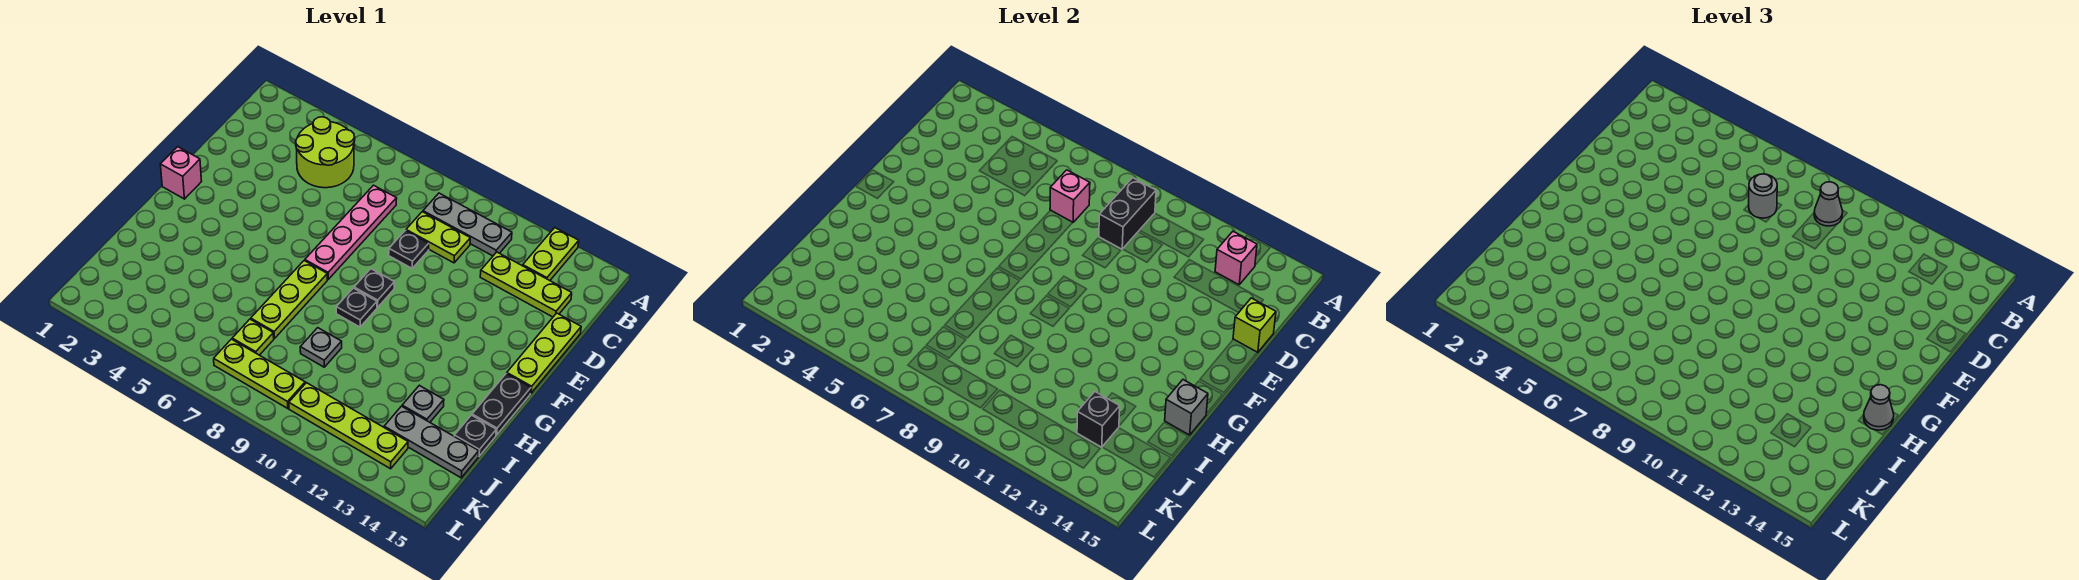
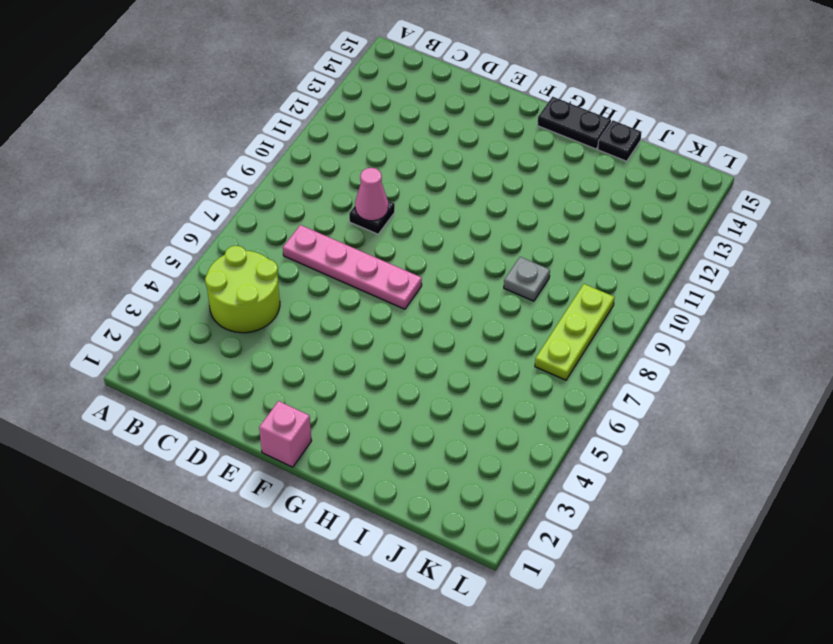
pink 1x1 cone [355,168,388,221] -> none
none -> lime 1x2 plate [523,228,579,280]
none -> grey 1x3 plate [423,193,512,256]
none -> lime 1x2 plate [406,212,470,263]

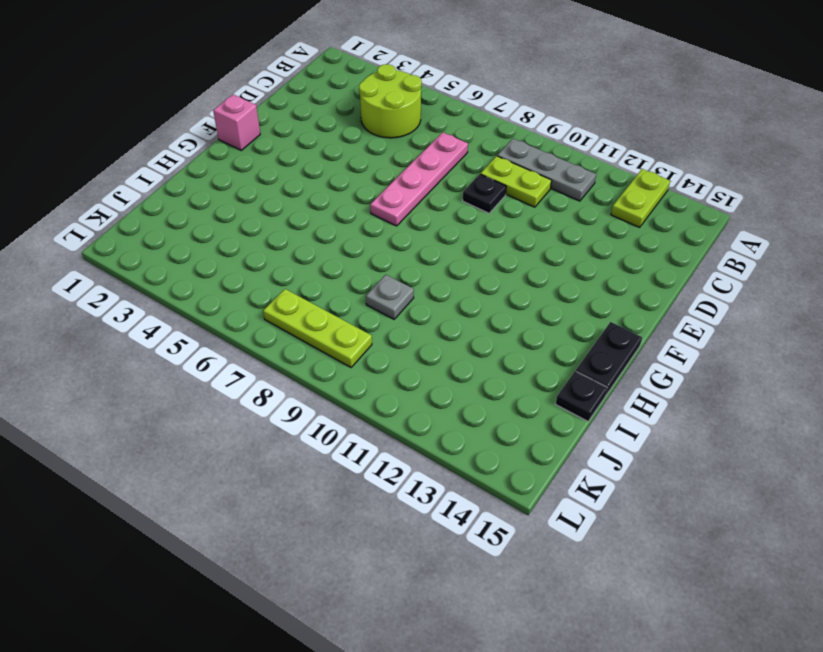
none -> lime 1x3 plate [480,252,572,317]
none -> lime 1x3 plate [507,313,581,393]
none -> black 1x1 plate [354,269,394,307]

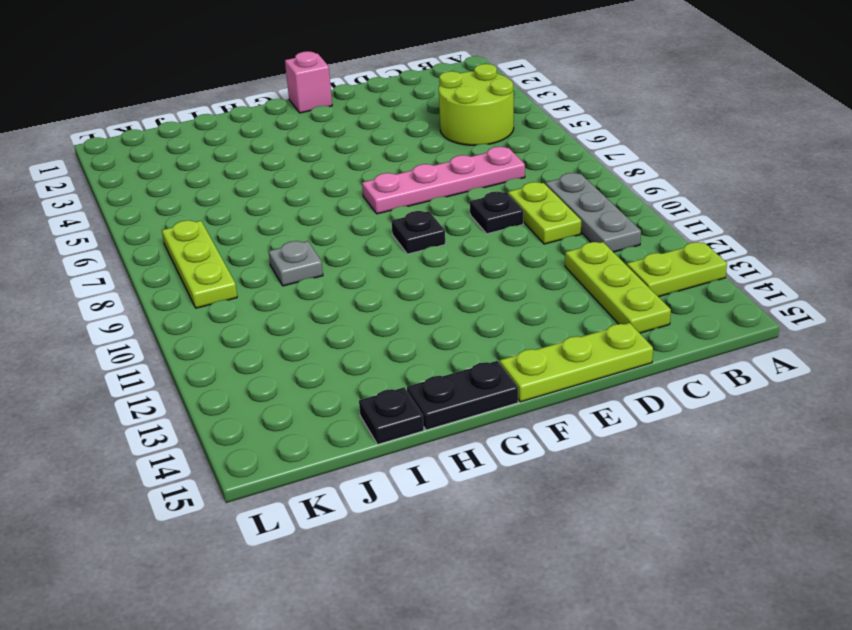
none -> lime 1x3 plate [251,261,327,338]
none -> black 1x1 plate [336,288,377,327]
none -> grey 1x1 plate [402,385,444,422]

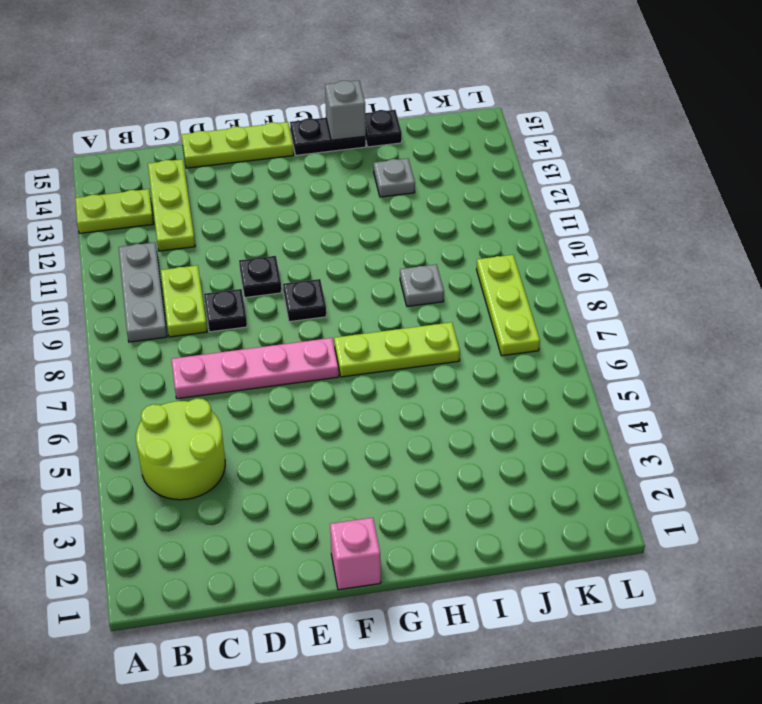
black 1x1 plate [239,256,282,297] -> black 1x1 plate moved to [336,288,377,327]
none -> lime 1x1 plate [232,319,274,355]
none -> grey 1x3 plate [384,406,479,478]
none -> lime 1x4 plate [289,383,408,469]

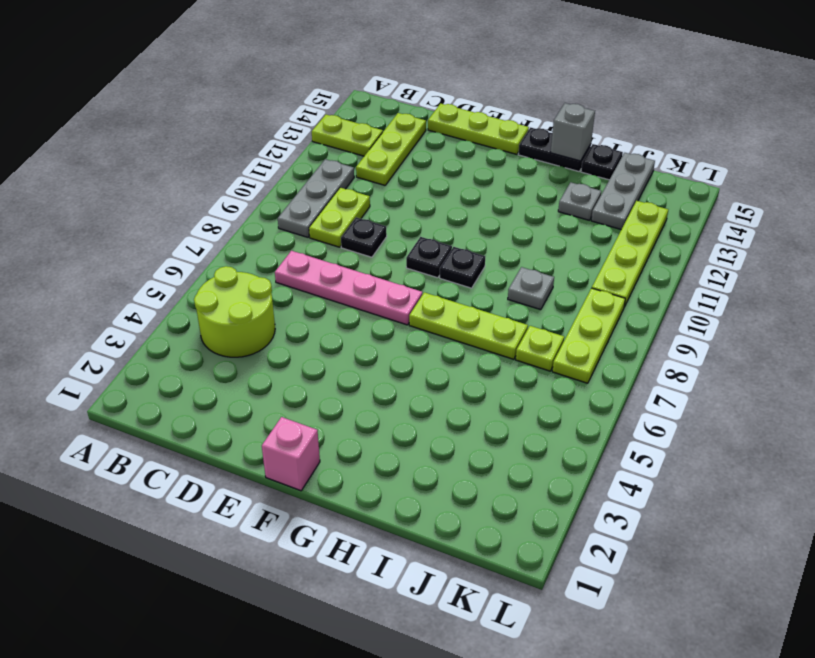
none -> black 1x2 brick [1099,178,1156,249]
none -> pink 1x1 brick [1215,232,1257,285]
none -> pink 1x1 brick [1050,170,1090,222]

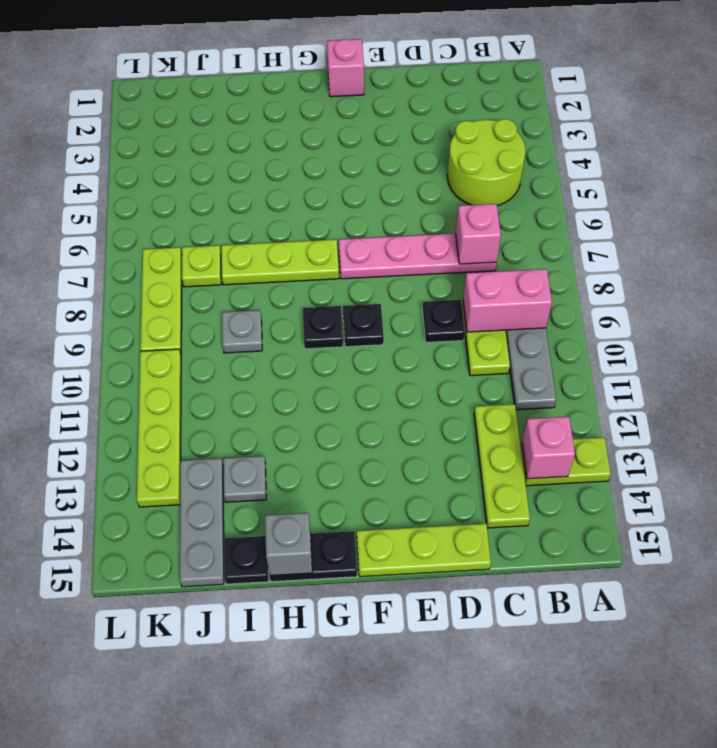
pink 1x2 brick [463,269,552,332] -> black 1x2 brick [1099,178,1156,249]
none -> lime 1x1 brick [1233,298,1276,353]
none -> black 1x1 brick [1077,392,1120,447]
none -> grey 1x1 cone [1814,182,1843,226]

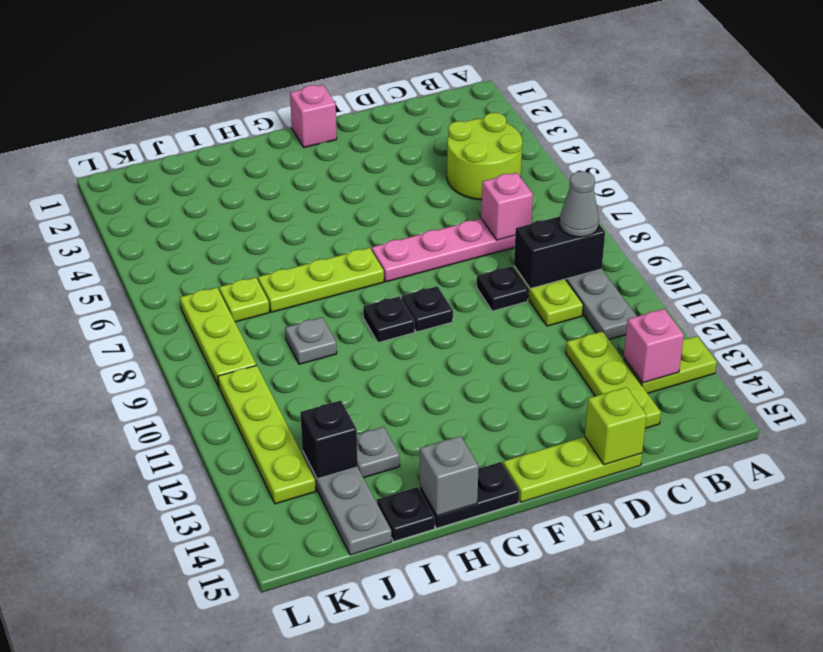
none -> grey 1x1 round brick [1749,174,1777,218]
none -> grey 1x1 cone [1864,385,1894,430]

